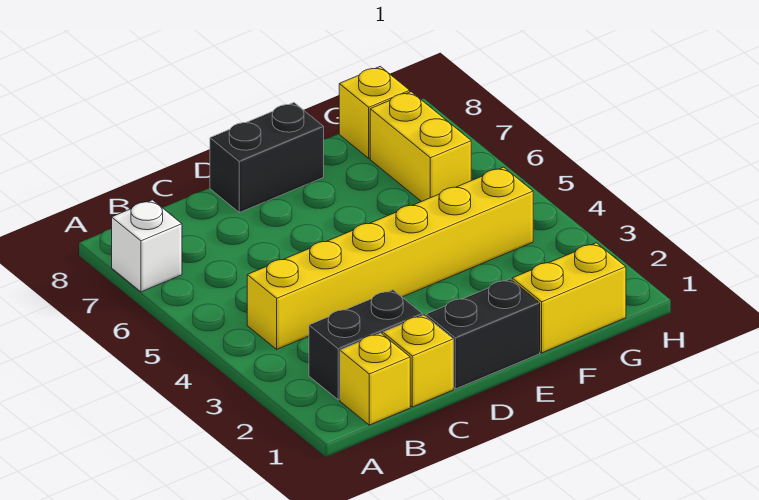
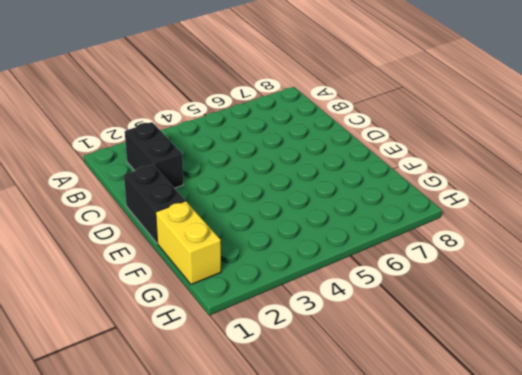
none -> white 1x1 brick [112,200,182,292]
none -> yellow 1x1 brick [340,333,410,425]

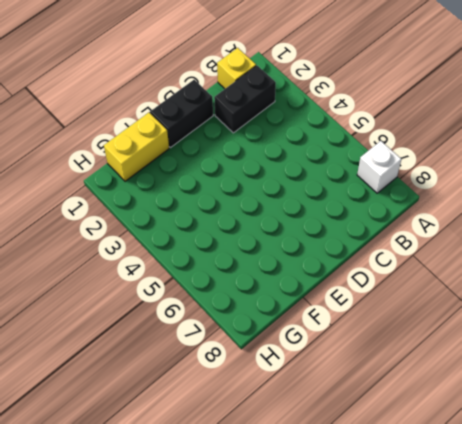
none -> yellow 1x6 brick [247,167,533,349]
none -> yellow 1x1 brick [383,315,453,407]

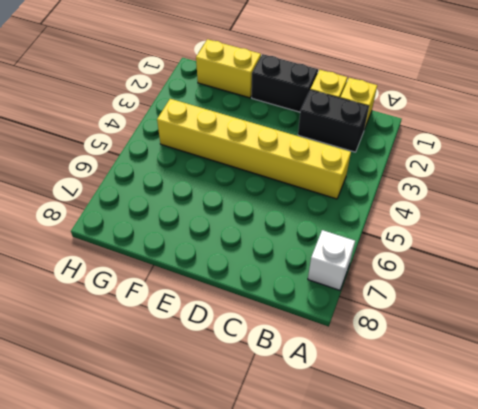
none -> black 1x2 brick [210,103,324,213]
none -> yellow 1x2 brick [370,92,471,202]

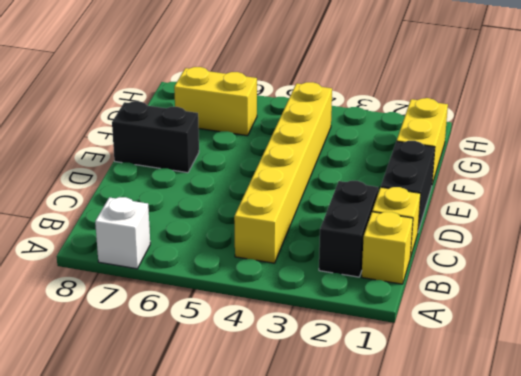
black 1x2 brick [112,101,199,173] -> black 1x2 brick turned to [210,103,324,213]
none -> yellow 1x1 brick [339,66,410,158]

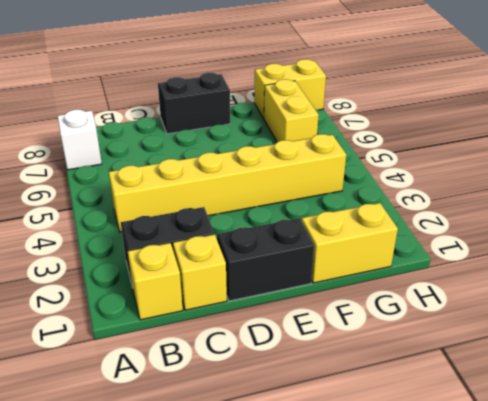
yellow 1x2 brick [254,59,326,119] -> yellow 1x1 brick [339,66,410,158]

